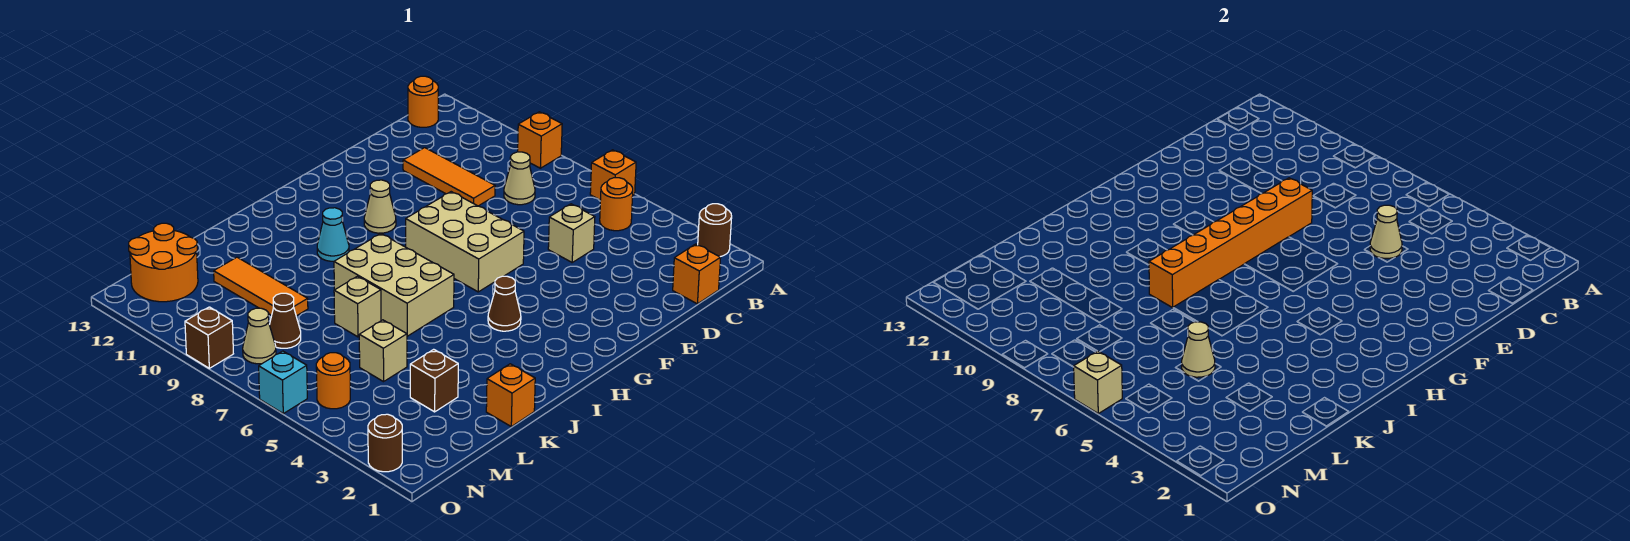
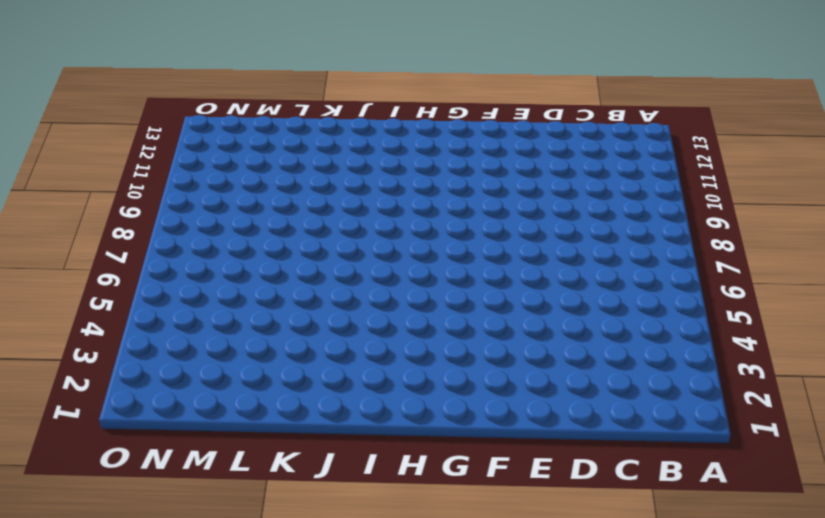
none -> brown 1x1 round brick [698,204,732,257]
none -> orange 1x1 brick [590,150,636,200]
none -> orange 1x1 brick [518,112,562,168]
none -> orange 1x1 round brick [600,178,633,231]

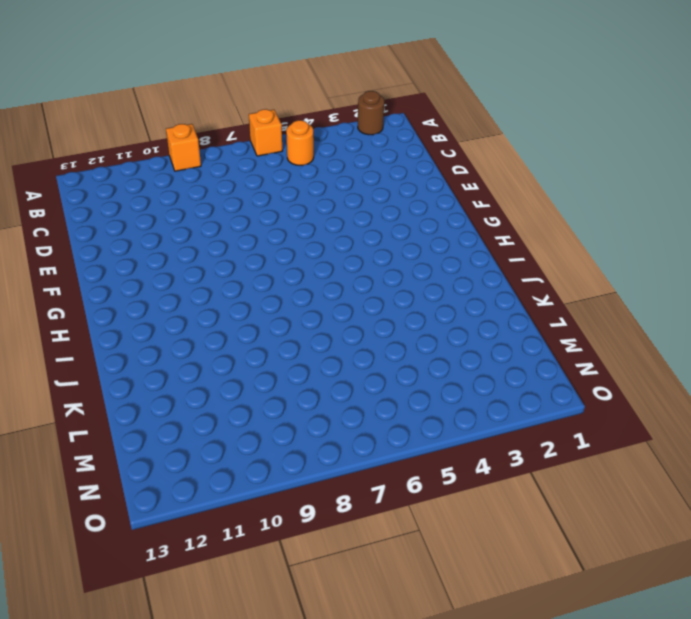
none -> orange 1x1 round brick [408,76,438,127]
none -> orange 1x1 brick [673,244,721,304]
none -> tan 1x1 cone [504,152,535,205]
none -> tan 1x1 brick [548,204,595,262]

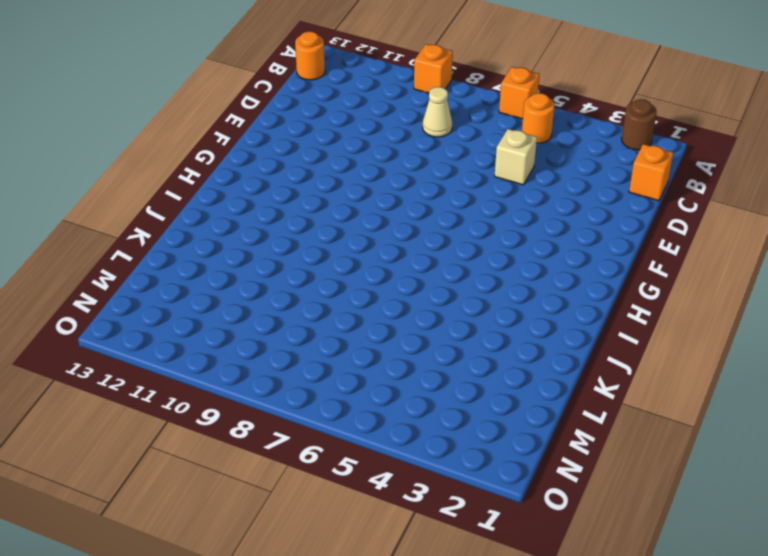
none -> orange 1x3 tile [403,148,495,206]
none -> tan 2x3 brick [406,192,524,292]
none -> tan 1x1 cone [364,180,396,233]
none -> brown 1x1 cone [488,276,521,331]

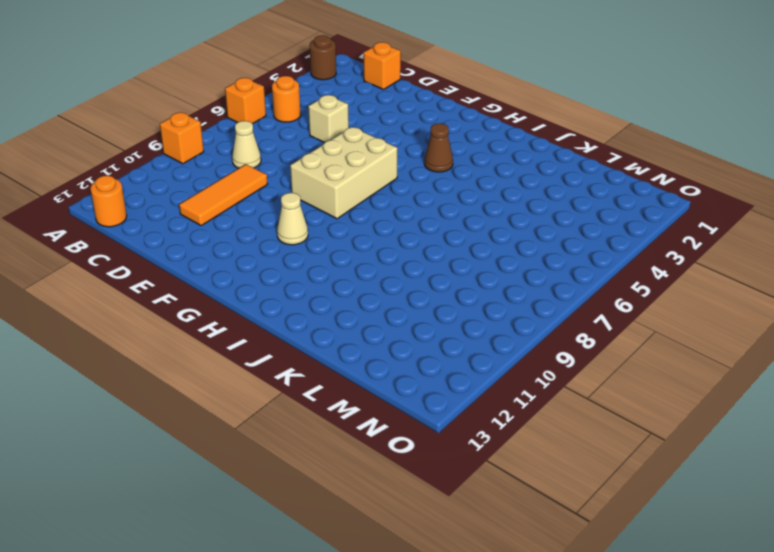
none -> tan 2x3 brick [334,234,454,336]
none -> cyan 1x1 cone [317,208,349,261]
none -> orange 1x1 brick [486,364,535,427]
none -> tan 1x1 brick [334,276,381,337]

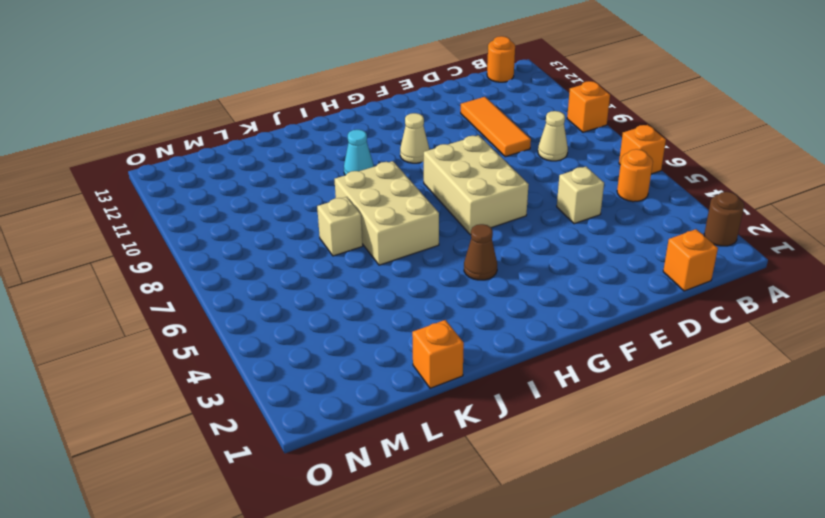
none -> brown 1x1 brick [410,349,458,412]
none -> tan 1x1 brick [359,320,407,382]
none -> orange 1x3 tile [214,257,308,316]
none -> brown 1x1 cone [269,293,301,348]

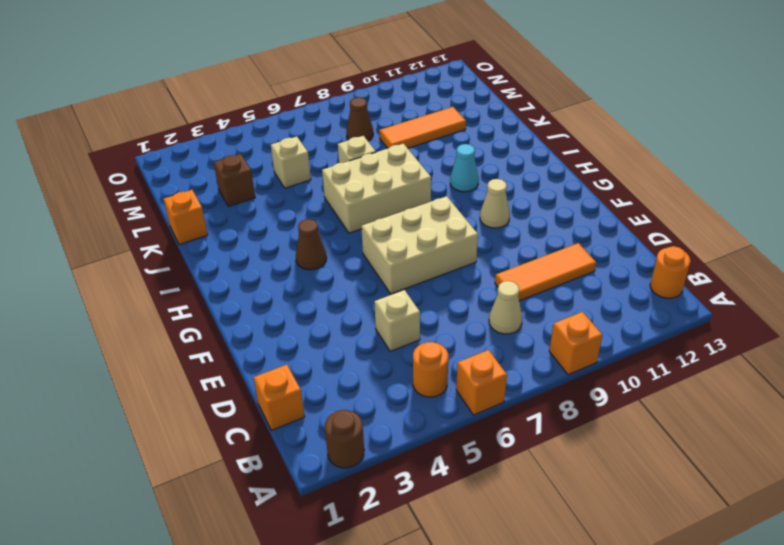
none -> orange 2x2 round brick [129,223,198,302]
none -> orange 1x1 round brick [316,353,350,409]
none -> tan 1x1 cone [243,308,276,364]
none -> brown 1x1 round brick [368,414,402,472]

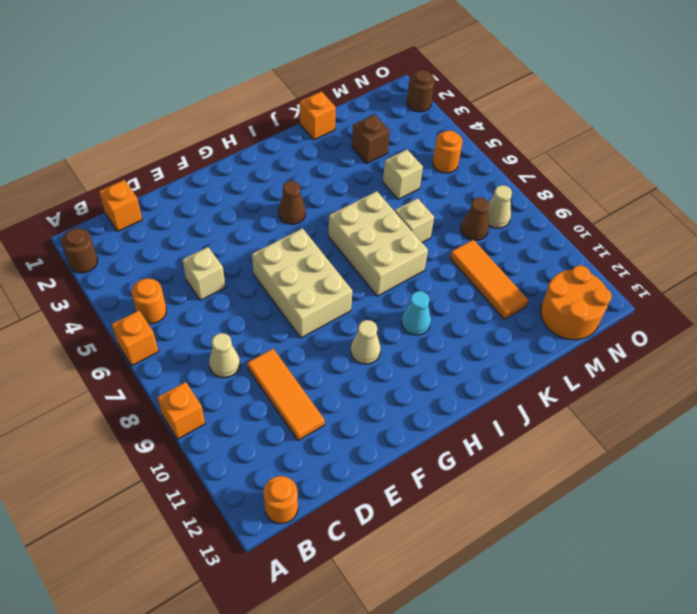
none -> cyan 1x1 brick [259,351,307,414]
none -> brown 1x1 brick [185,307,233,368]
none -> tan 1x1 cone [1370,205,1402,258]
none -> orange 1x6 brick [1149,178,1312,308]

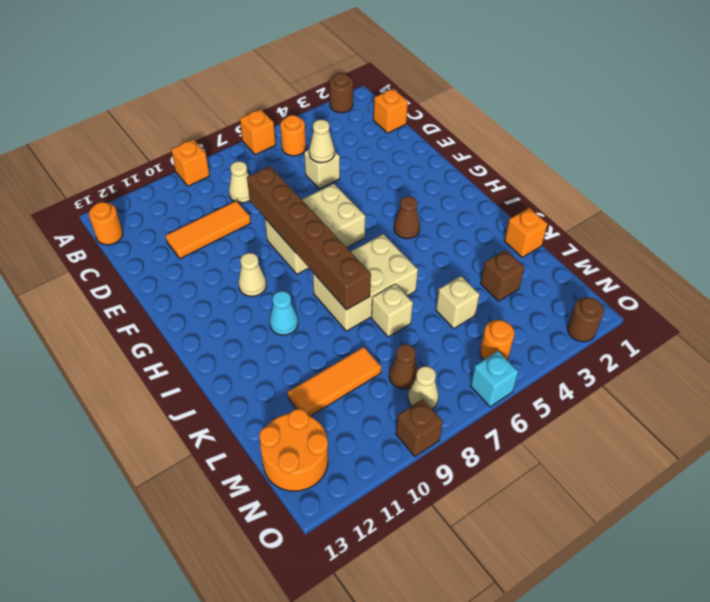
brown 1x6 brick [247,166,371,310] -> orange 1x6 brick [1149,178,1312,308]
none -> tan 1x1 cone [1182,322,1215,377]
none -> tan 1x1 brick [1074,351,1122,414]

